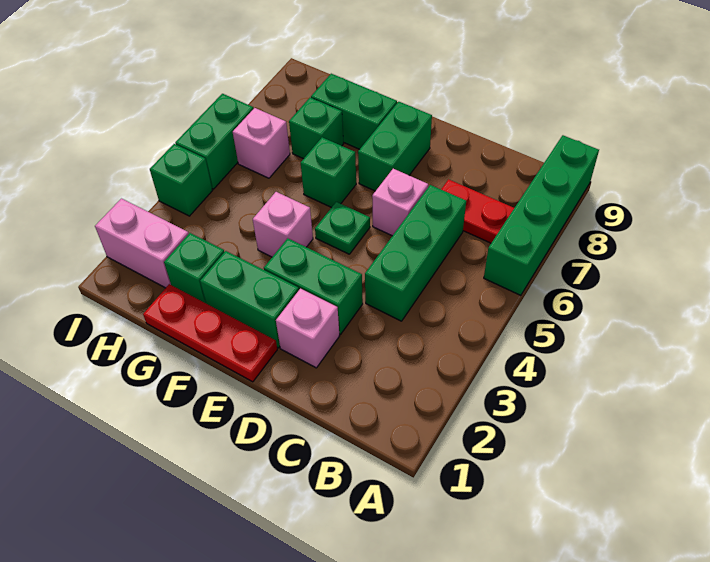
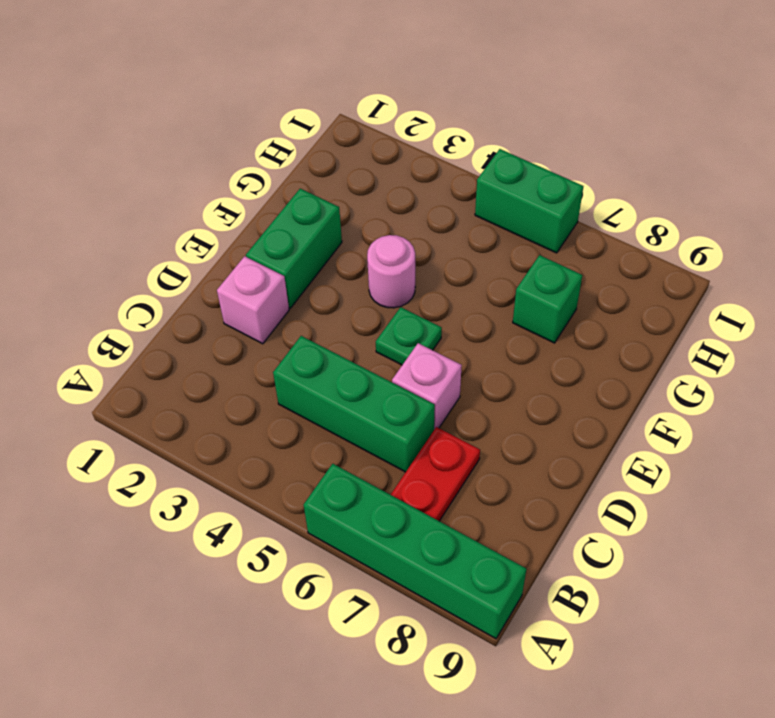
pink 1x1 round brick [367,235,415,308] -> pink 1x1 brick [253,192,313,257]
none -> green 1x2 brick [264,238,363,334]
none -> red 1x3 plate [143,284,277,382]
none -> green 1x2 brick [358,102,432,191]

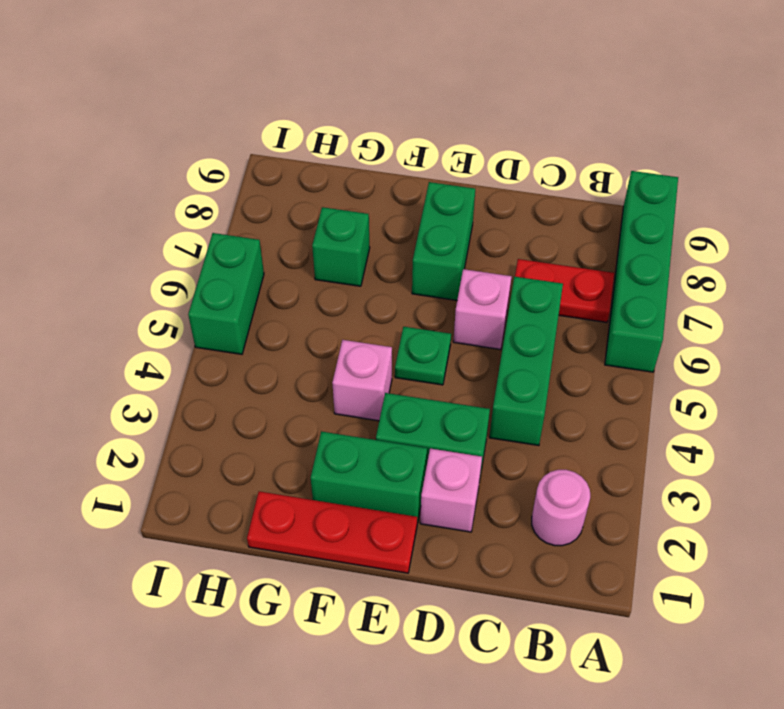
pink 1x1 round brick [532,470,590,546] -> none
none -> green 1x1 brick [301,137,356,207]
none -> green 1x2 brick [311,74,397,149]
none -> green 1x1 brick [164,233,224,303]

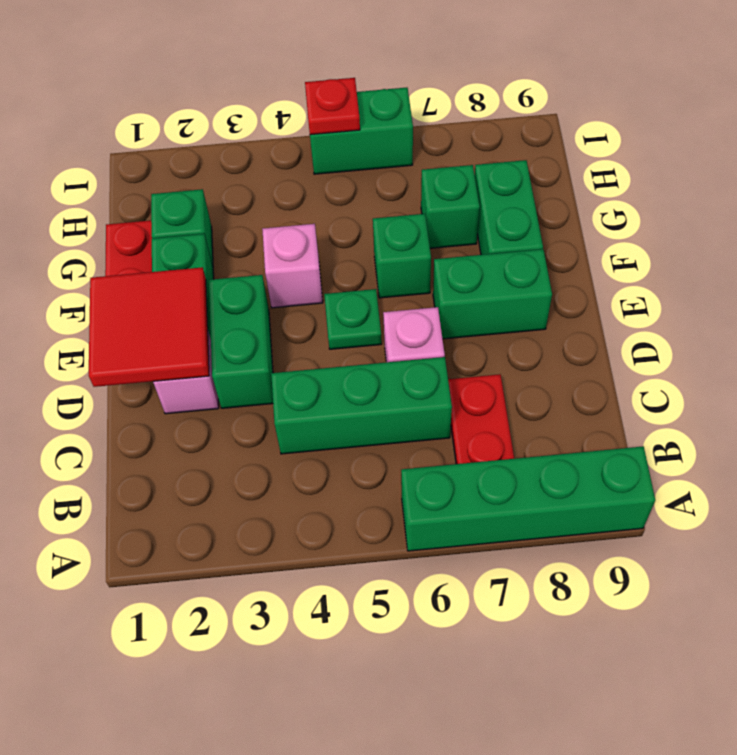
red 2x2 tile [89,267,209,387] -> none
red 1x1 plate [305,78,360,135] -> none
none -> pink 1x2 brick [95,199,189,288]
none -> pink 1x1 brick [233,108,290,178]
none -> green 1x1 brick [150,144,212,216]

